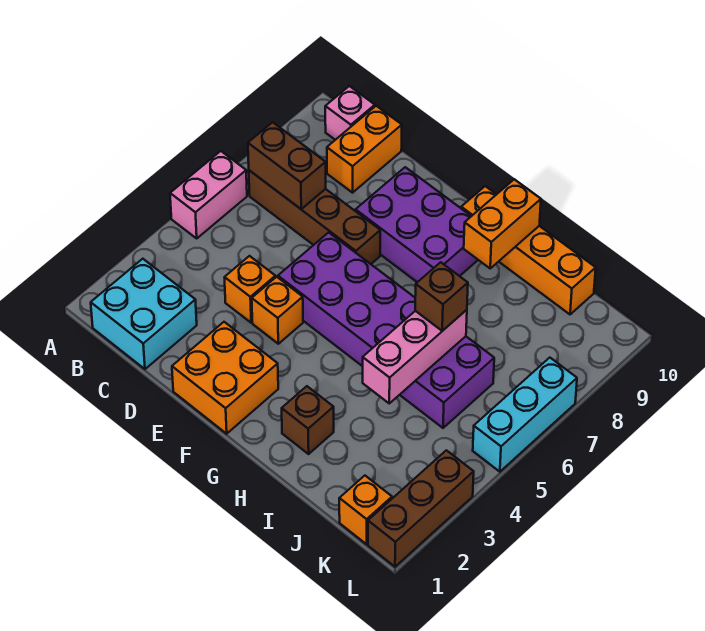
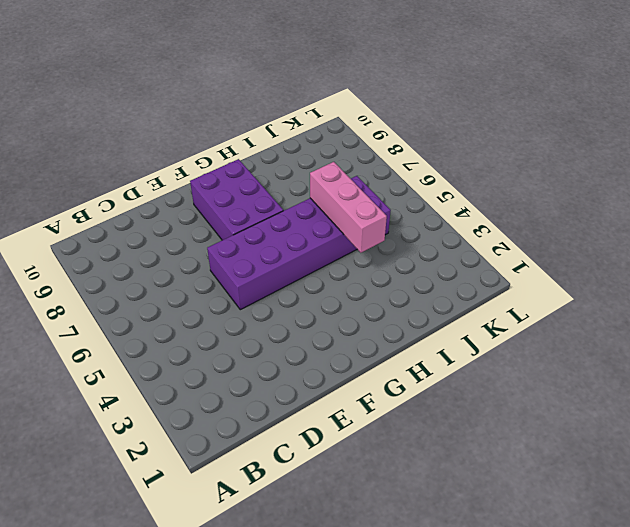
purple 2x3 brick [190,159,283,240] -> purple 2x3 brick turned to [356,167,478,282]
none -> pink 1x2 brick [170,151,247,238]
none -> cyan 2x2 brick [91,259,197,369]
none -> brown 1x4 brick [249,170,380,264]

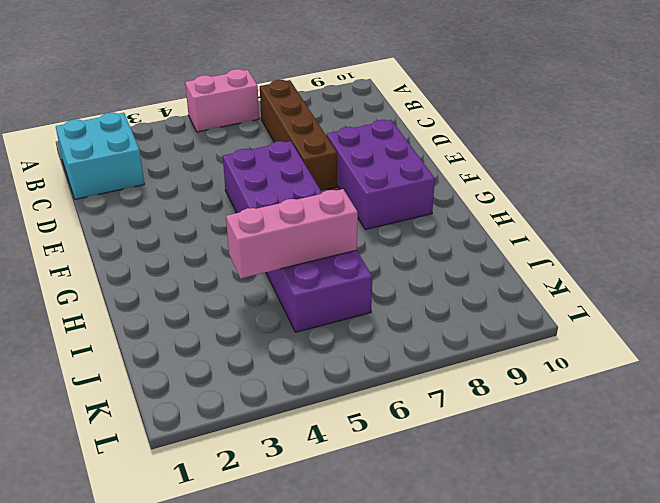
none -> pink 1x1 brick [325,86,375,140]
none -> orange 1x2 brick [327,106,402,193]
none -> orange 1x1 brick [224,256,275,323]

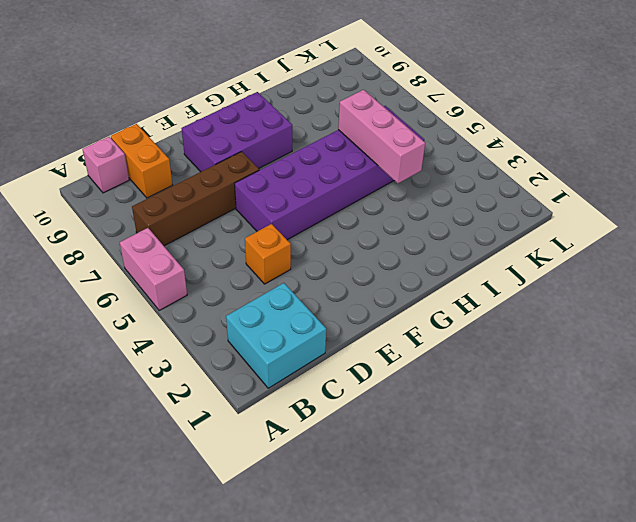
none -> orange 2x2 brick [172,322,278,434]
none -> orange 1x1 brick [252,277,303,344]
none -> orange 1x4 brick [461,186,596,314]

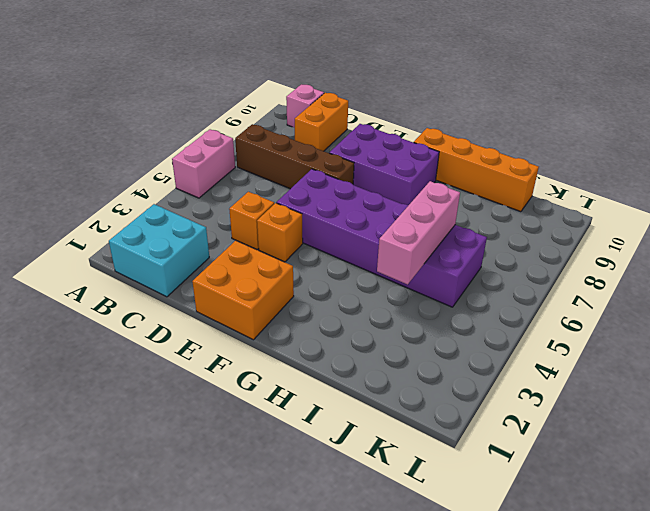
none -> brown 1x1 brick [282,386,334,454]
none -> orange 1x1 brick [339,476,392,544]
none -> brown 1x3 brick [368,450,474,567]

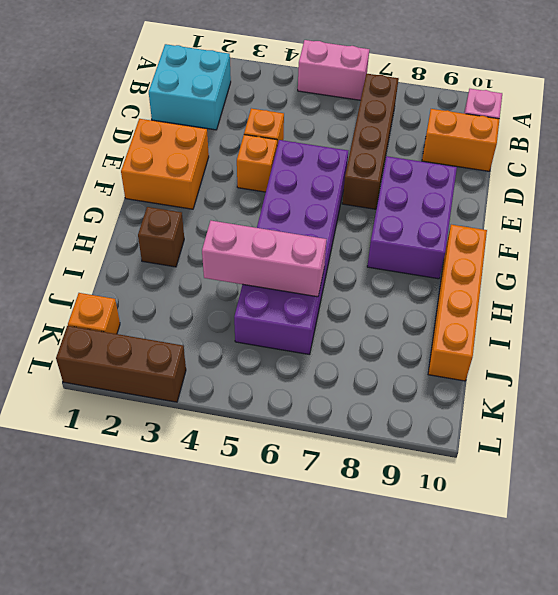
none -> cyan 1x3 brick [473,358,577,472]
none -> brown 1x2 brick [248,122,326,209]
none -> orange 1x2 brick [464,179,541,268]

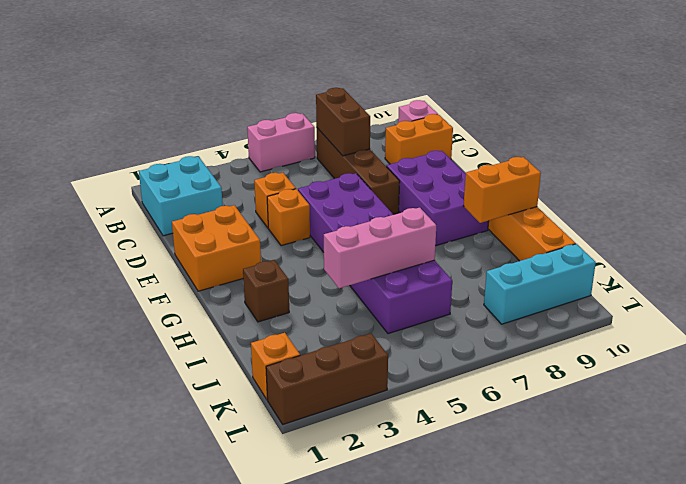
cyan 1x3 brick [484,244,596,324] -> cyan 1x3 brick moved to [473,358,577,472]
none -> brown 1x1 brick [415,262,468,331]

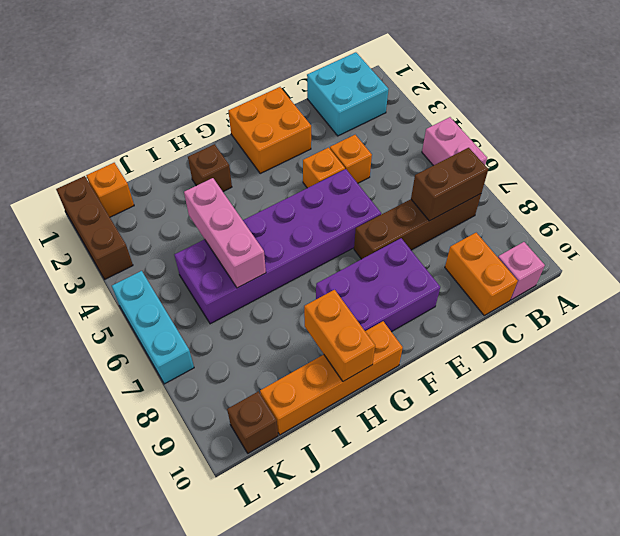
brown 1x1 brick [227,391,278,453] -> brown 1x1 brick moved to [415,262,468,331]

